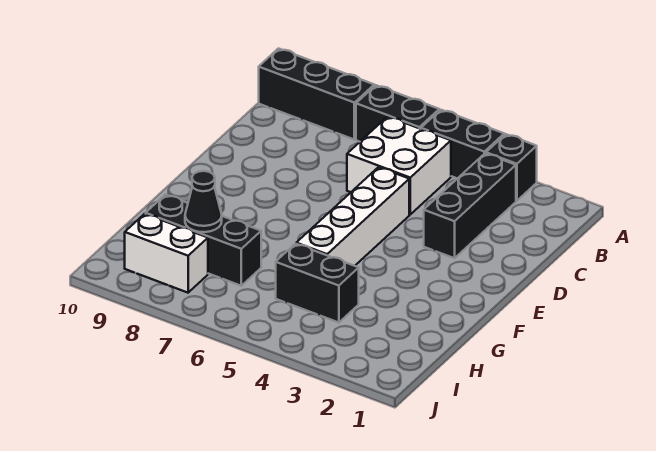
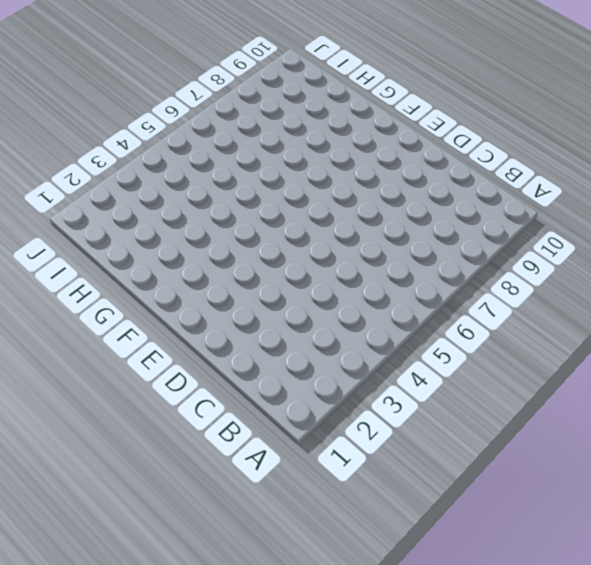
none -> black 1x1 brick [486,134,537,201]
none -> black 1x2 brick [421,110,504,179]

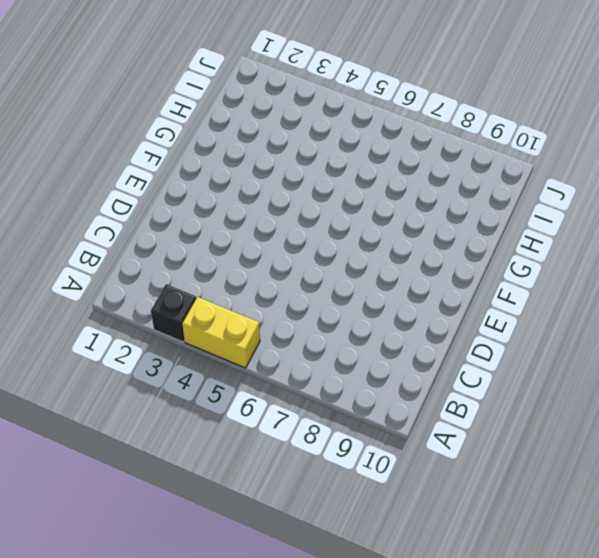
yellow 1x2 brick [182,297,260,368] -> black 1x2 brick [421,110,504,179]
none -> black 1x2 brick [356,85,439,142]
none -> black 1x3 brick [259,49,374,139]

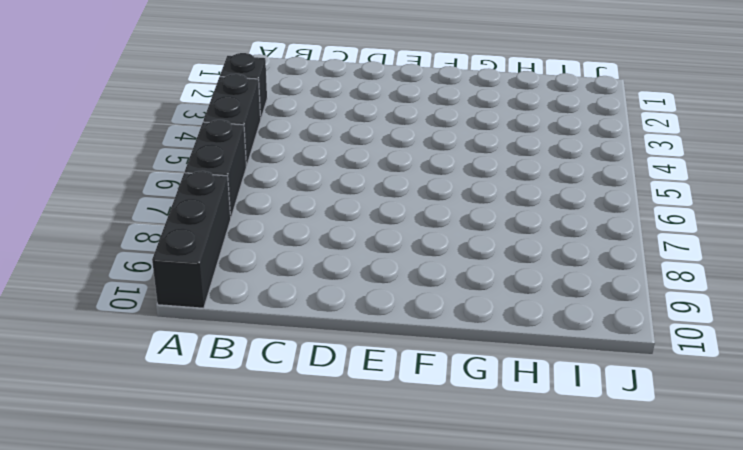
none -> black 1x3 brick [424,153,516,258]
none -> white 2x2 brick [347,117,451,214]

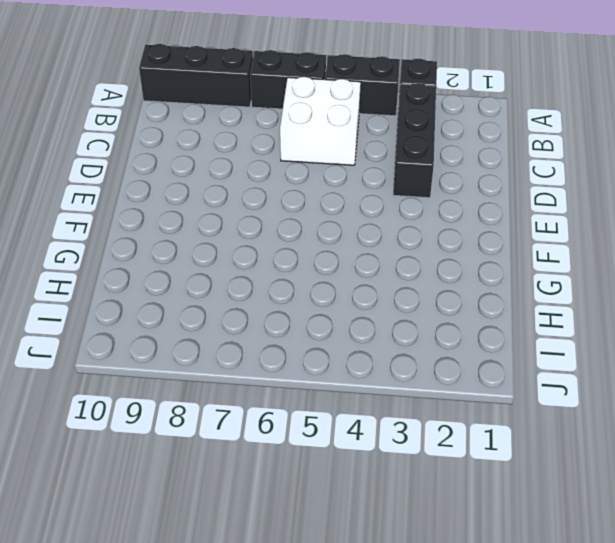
none -> white 1x4 brick [296,167,409,266]
none -> black 1x2 brick [276,244,359,323]

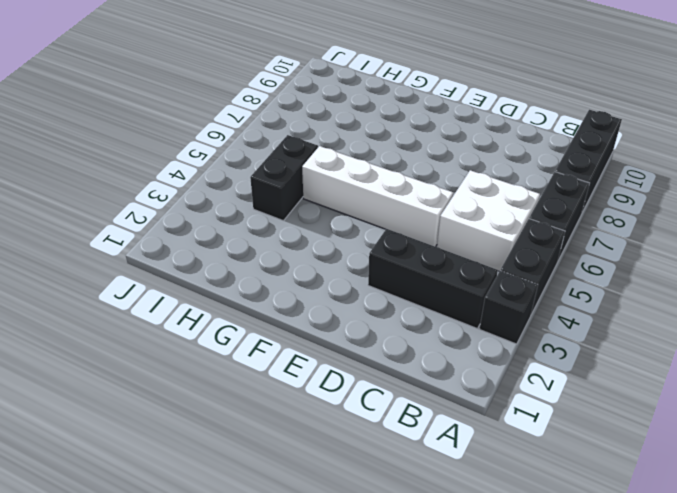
none -> black 1x3 brick [146,195,261,286]
none -> white 1x2 brick [125,214,208,293]

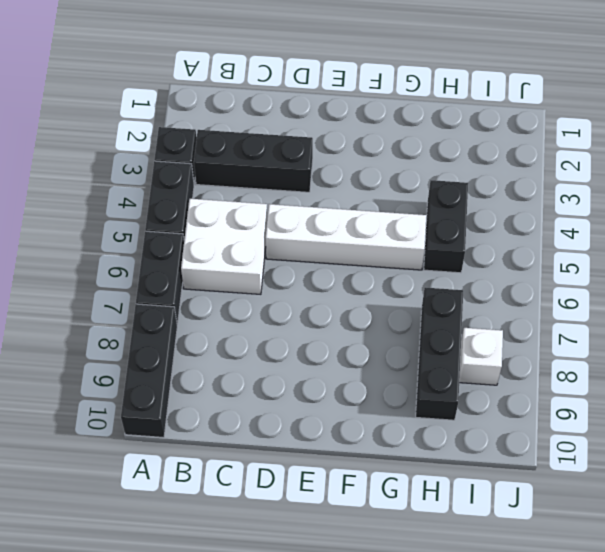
white 1x1 brick [459,328,503,385] -> white 1x2 brick [125,214,208,293]
none -> black 1x1 cone [185,171,222,232]

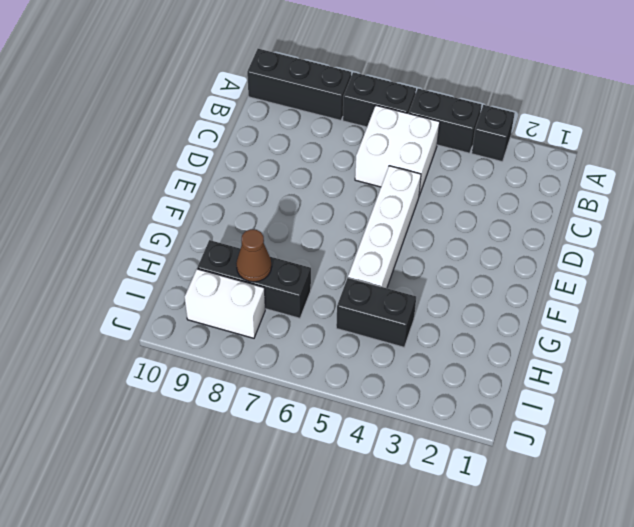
brown 1x1 cone [236,229,271,282] -> black 1x1 cone [185,171,222,232]
none -> black 1x3 brick [424,153,516,258]

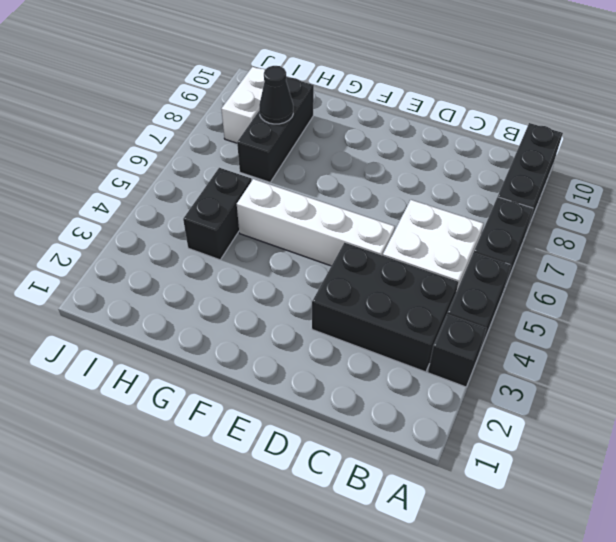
black 2x3 brick [312,243,458,372] -> black 1x3 brick [424,153,516,258]

